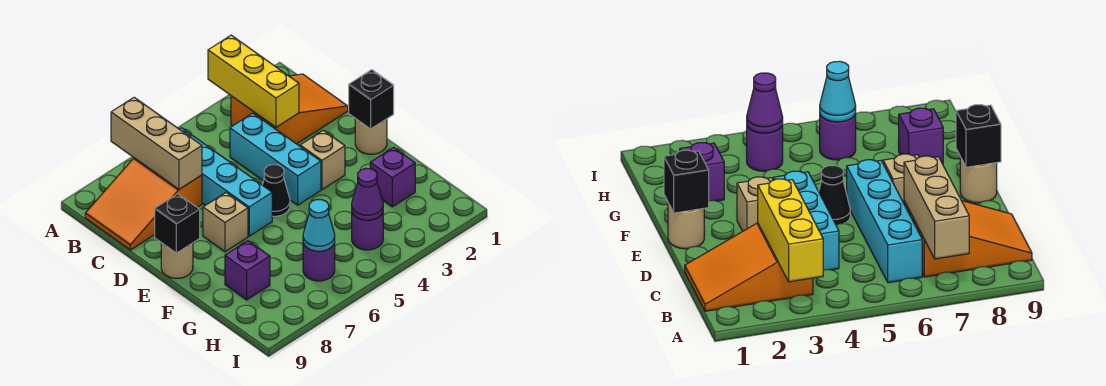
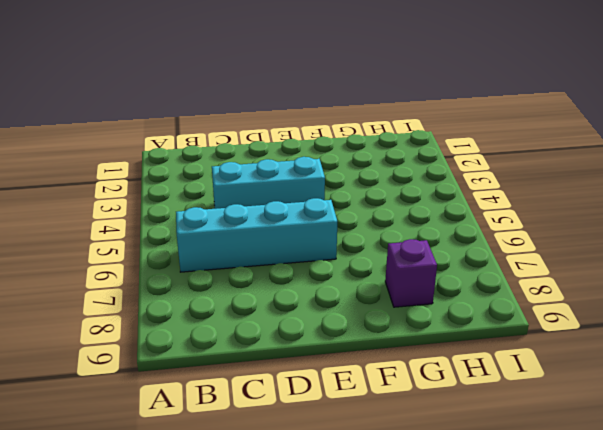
none -> orange 2x3 slope [231,74,348,144]
none -> orange 2x3 slope [85,158,202,250]
none -> tan 1x1 round brick [355,119,387,154]

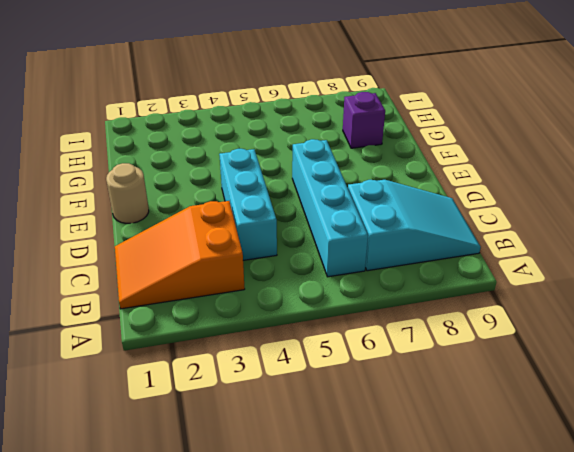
cyan 2x3 slope [348,180,481,271] -> orange 2x3 slope [85,158,202,250]
none -> tan 1x1 brick [300,130,345,190]
none -> black 1x1 cone [263,165,290,216]
none -> tan 1x1 brick [203,192,248,252]

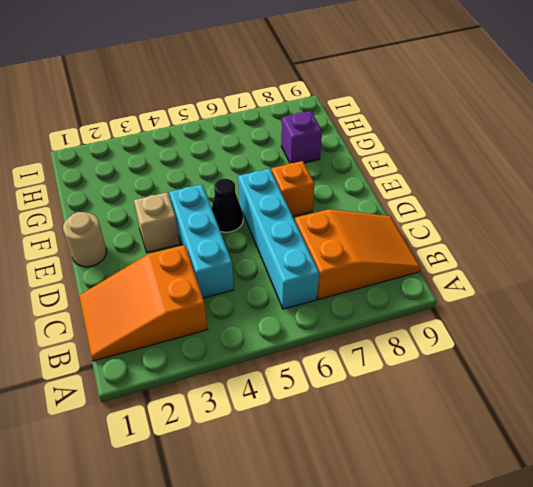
orange 1x1 brick [272,161,314,216] -> tan 1x1 brick [203,192,248,252]
none -> tan 1x1 round brick [161,243,193,278]
none -> purple 1x1 brick [370,148,415,207]
none -> purple 1x1 round brick [352,213,383,250]

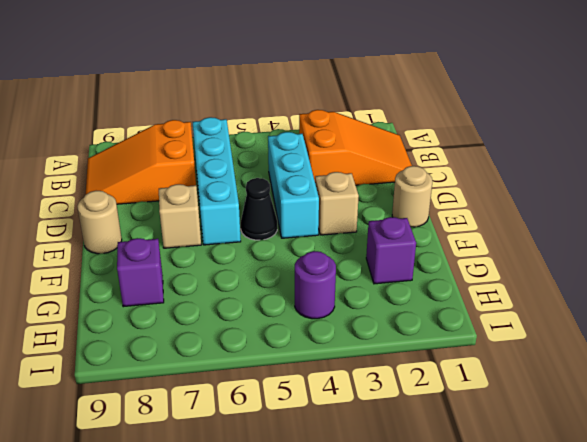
none -> purple 1x1 round brick [303,243,335,281]
none -> yellow 1x3 brick [208,35,299,127]
none -> tan 1x3 brick [111,97,202,189]

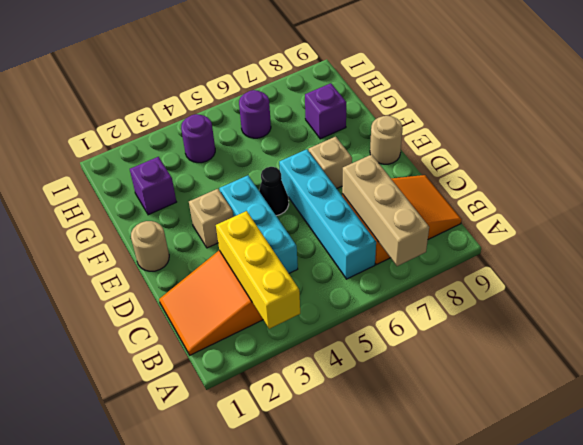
none -> black 1x1 brick [349,70,394,129]
none -> black 1x1 brick [155,194,200,253]
none -> purple 1x1 cone [352,168,383,220]

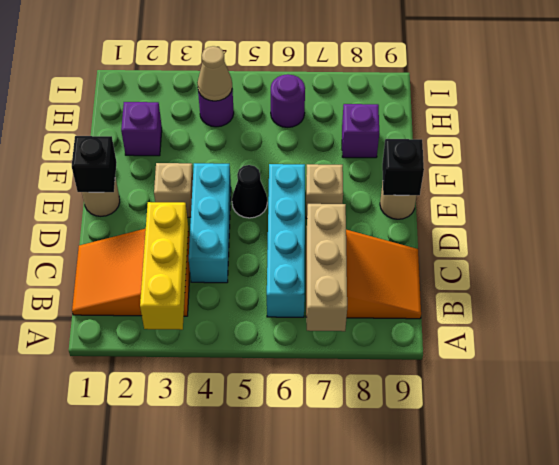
tan 1x1 cone [197,46,232,101] -> purple 1x1 cone [352,168,383,220]
none -> cyan 1x1 cone [303,200,335,251]

